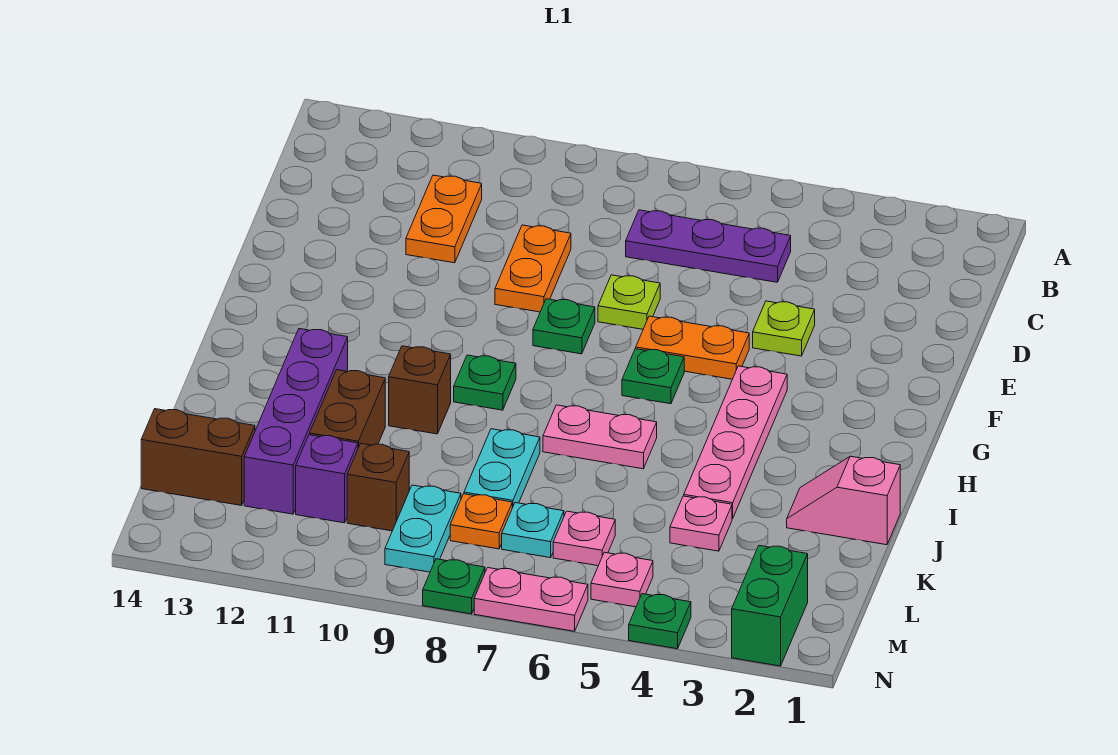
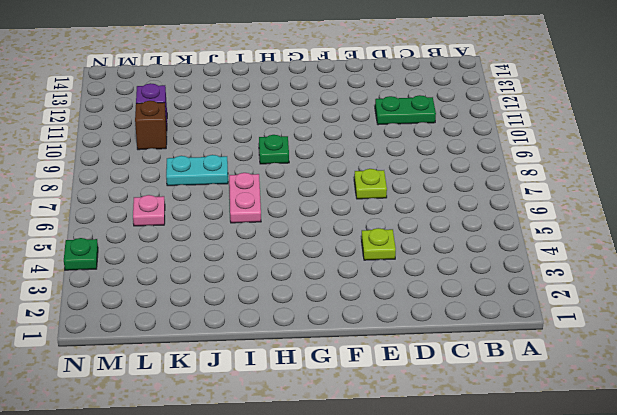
green 1x2 plate [375,95,436,125] -> orange 1x2 plate [406,175,482,263]
none -> purple 1x3 plate [626,210,791,282]
none -> orange 1x2 plate [495,225,571,312]
none -> orange 1x2 plate [636,316,749,379]

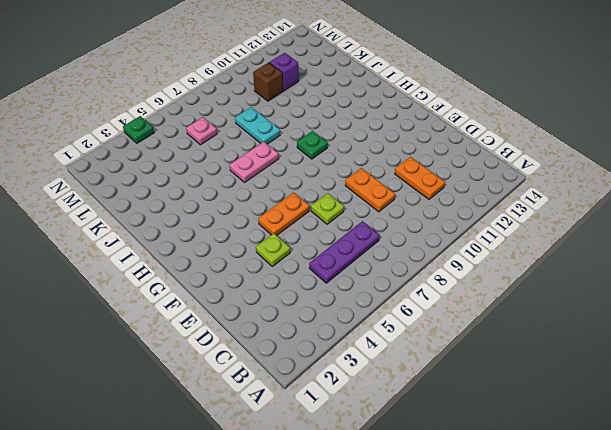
none -> green 1x1 plate [533,299,595,354]
none -> pink 1x4 plate [684,366,787,519]
none -> green 1x1 plate [622,349,684,404]

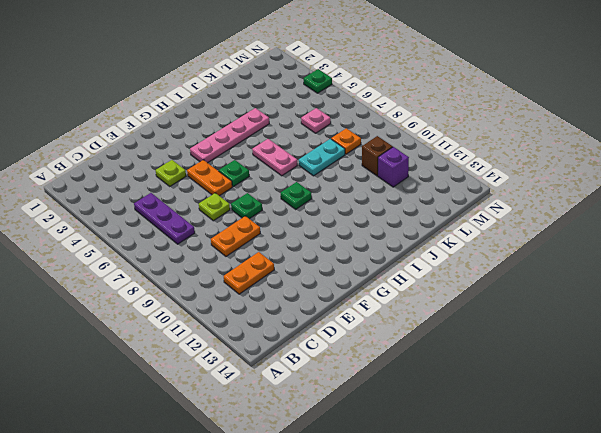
none -> brown 1x1 brick [389,346,451,434]
none -> purple 1x4 brick [244,329,348,514]
none -> pink 1x2 slope [787,456,900,545]

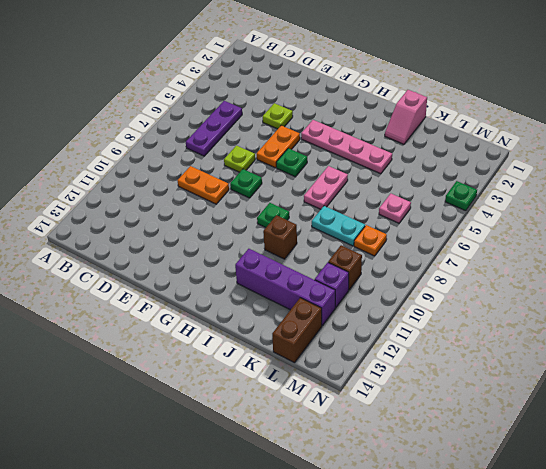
none -> orange 1x2 plate [406,175,482,263]
none -> brown 1x2 brick [310,370,385,448]
none -> pink 1x1 plate [670,496,732,551]

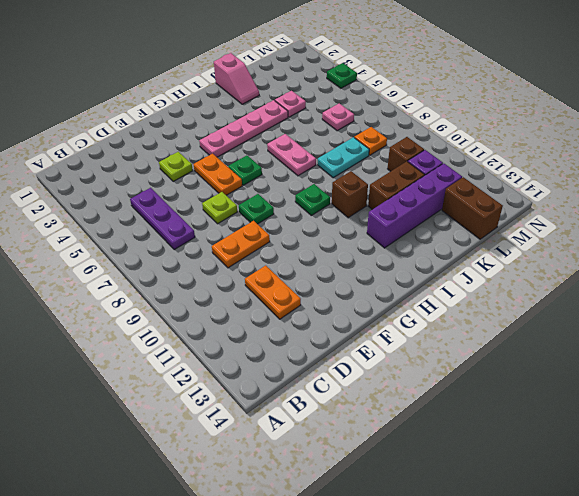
orange 1x2 plate [245,265,301,319] -> orange 1x2 plate turned to [406,175,482,263]
none -> cyan 1x1 plate [502,503,564,558]
none -> cyan 1x2 plate [385,485,461,572]
none -> green 1x2 brick [732,546,808,666]

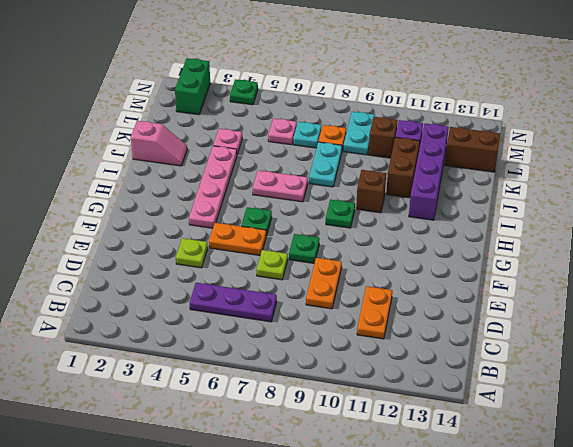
none -> pink 1x1 plate [591,552,653,607]
none -> pink 1x2 plate [474,568,588,631]
none -> green 1x1 plate [423,559,485,614]

